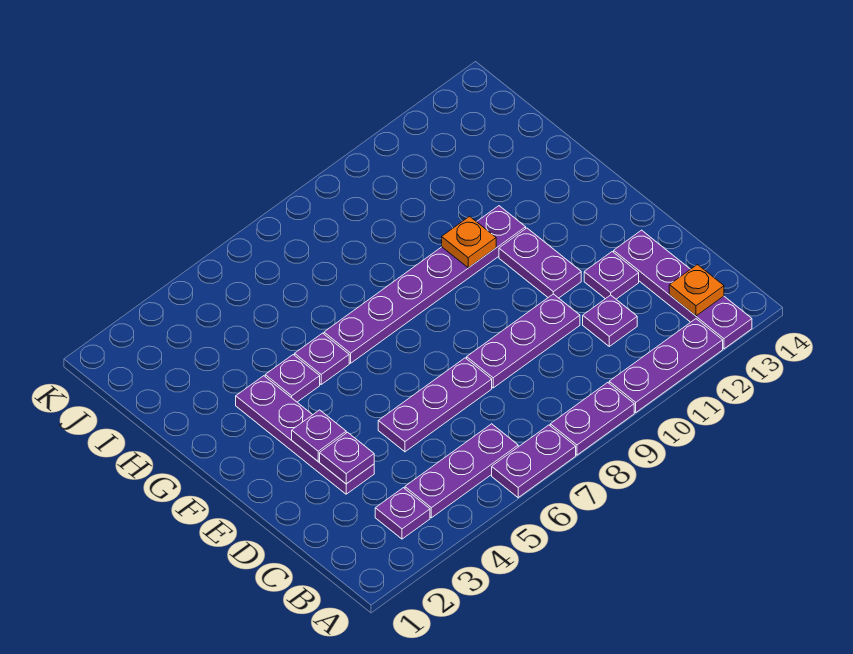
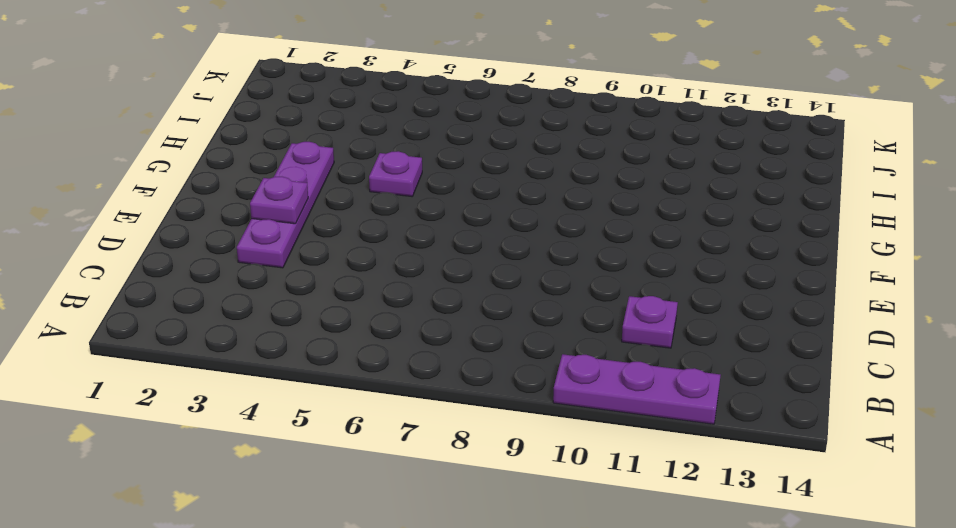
none -> purple 1x2 plate [492,425,576,498]
none -> purple 1x2 plate [550,383,634,455]
none -> purple 1x4 plate [614,230,752,349]

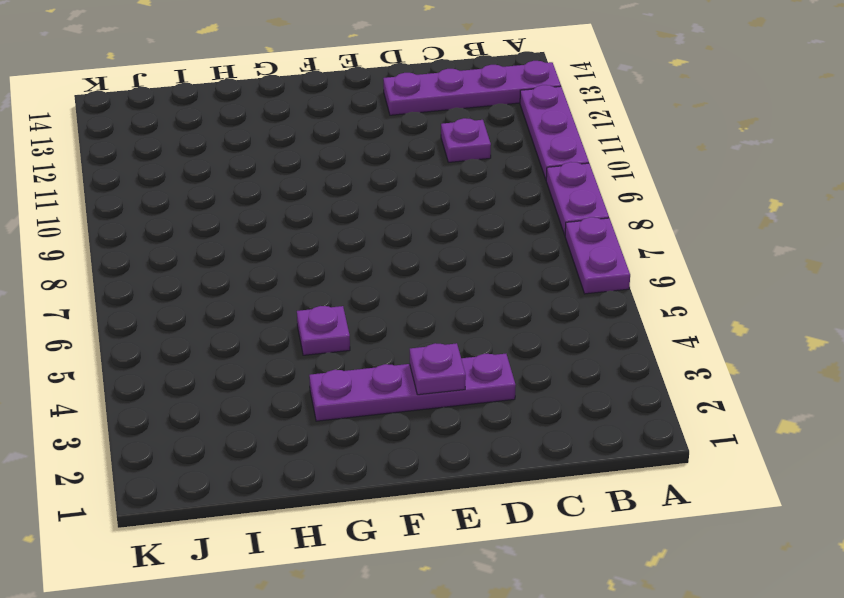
none -> purple 1x1 plate [375,488,430,539]
none -> purple 1x3 plate [405,424,518,518]
none -> purple 1x3 plate [378,358,492,452]

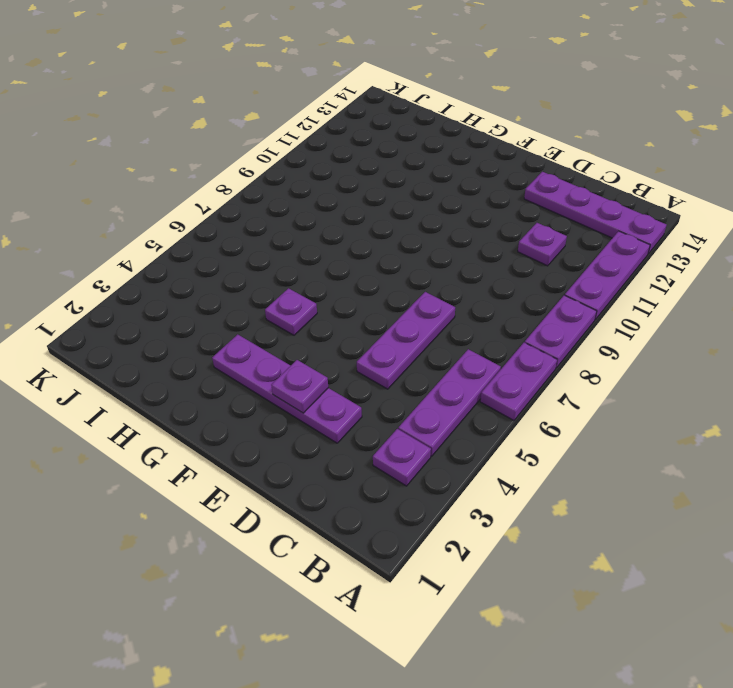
none -> purple 1x3 plate [467,294,580,388]
none -> purple 1x1 plate [584,252,639,299]
none -> purple 1x2 plate [499,228,581,298]

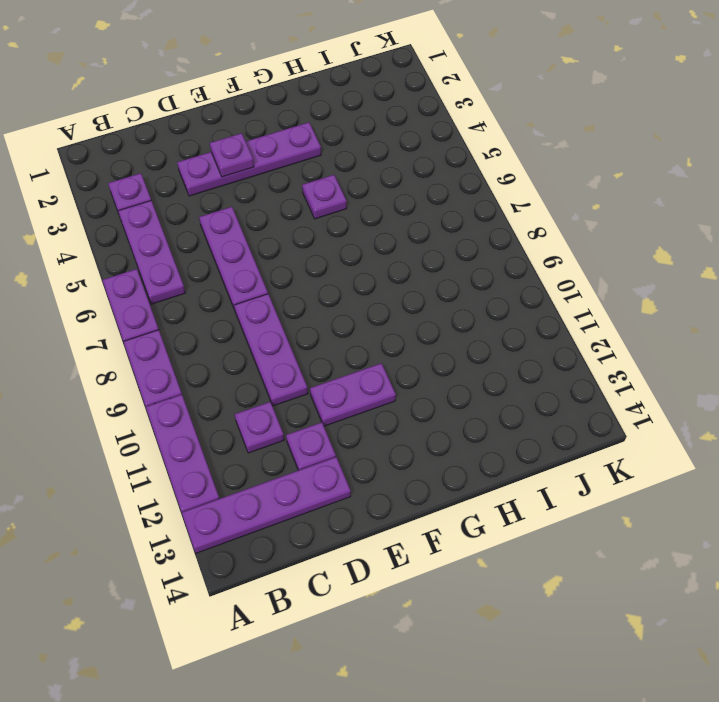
none -> purple 1x1 plate [265,355,320,402]
none -> purple 1x6 plate [324,206,526,363]
none -> orange 1x1 plate [669,265,724,316]

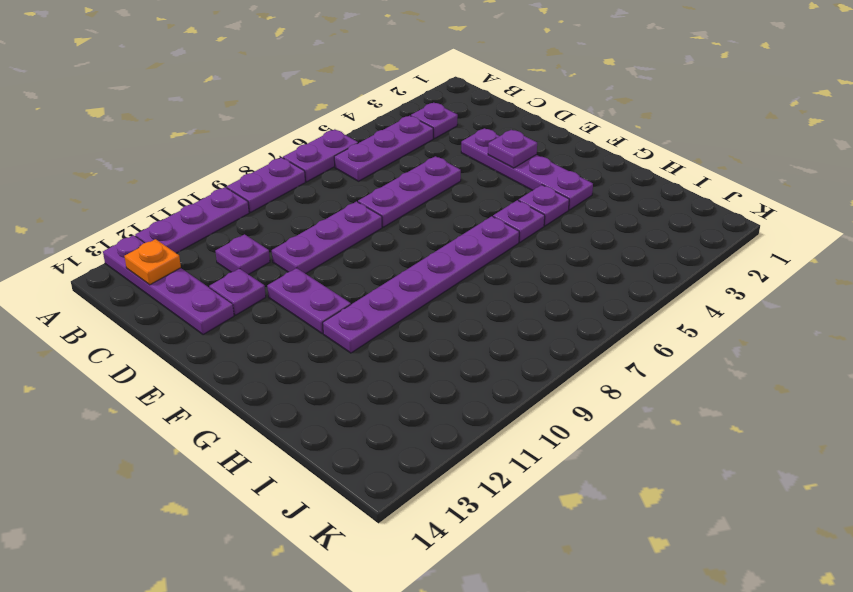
none -> purple 1x1 plate [320,432,374,484]
none -> orange 1x1 plate [442,216,496,268]

